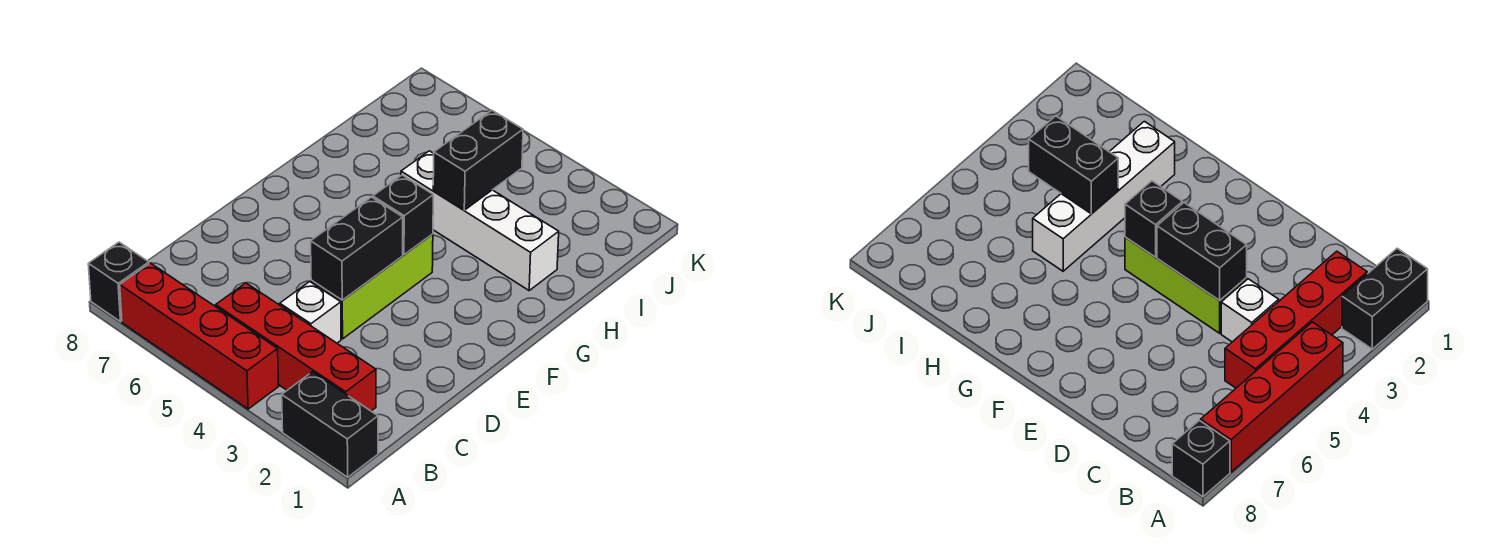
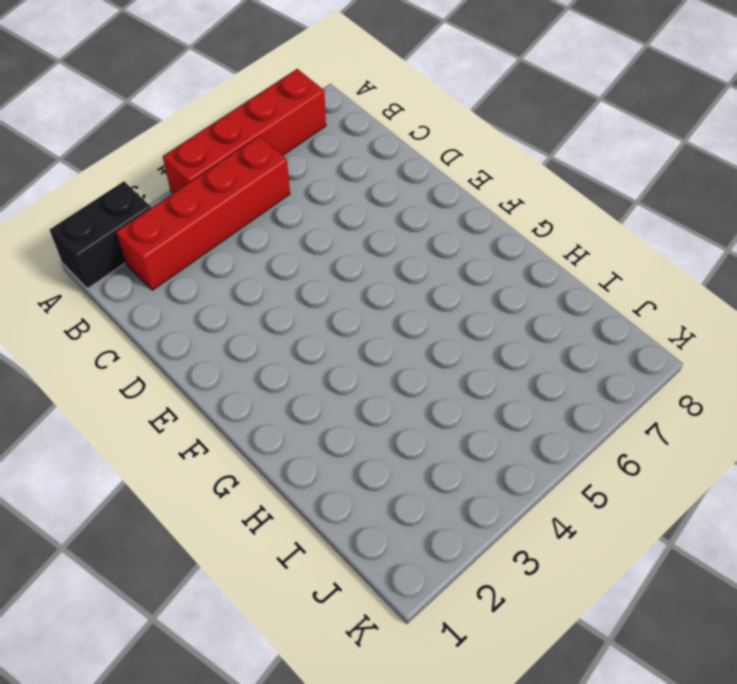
none -> black 1x1 brick [88,242,149,322]
none -> white 1x1 brick [280,281,341,343]

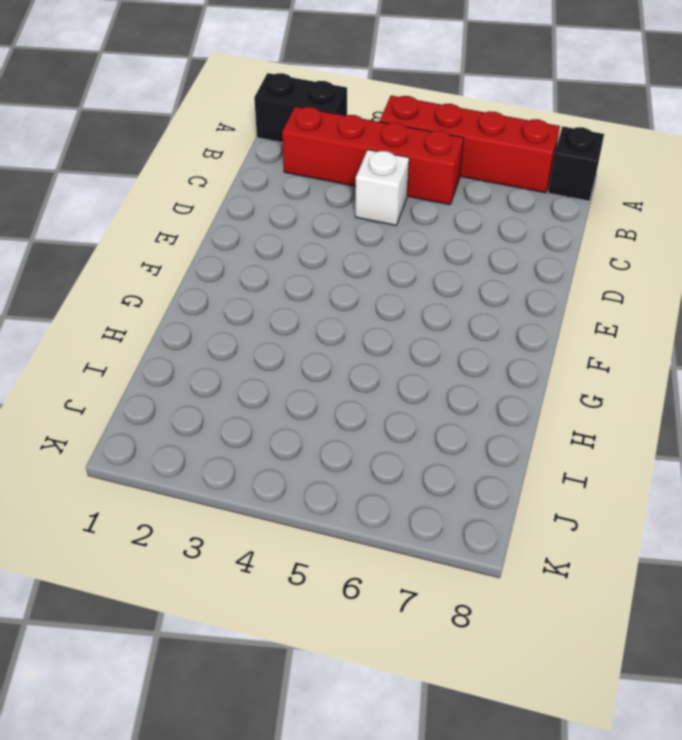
none -> lime 1x3 brick [311,234,433,339]
none -> white 1x4 brick [401,151,559,290]

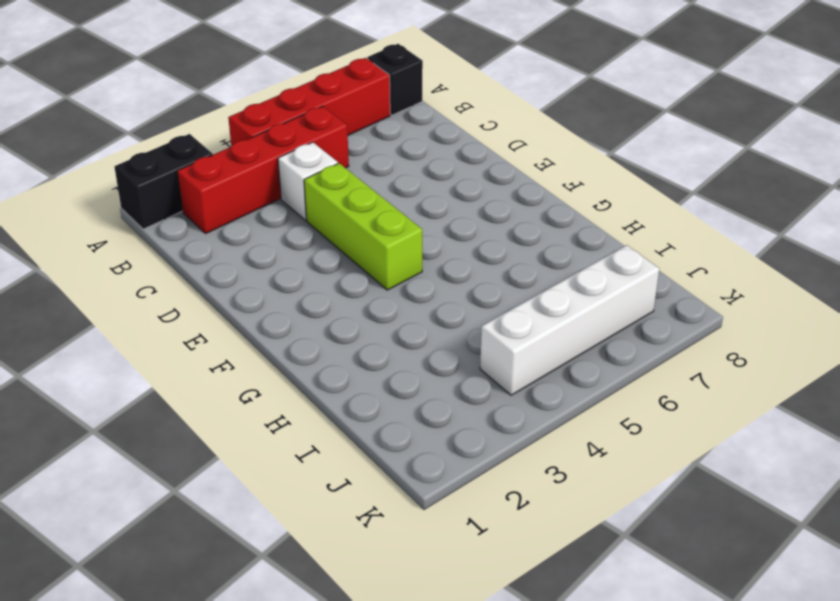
white 1x4 brick [480,245,659,395] -> white 1x4 brick moved to [401,151,559,290]
none -> black 1x2 brick [311,197,403,300]
none -> black 1x1 brick [373,175,433,255]

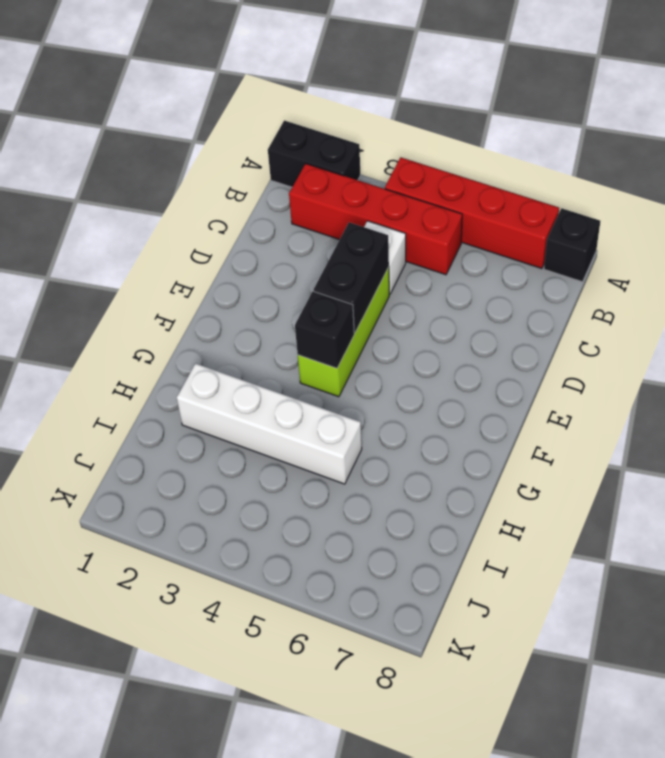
none -> black 1x2 brick [433,110,523,210]

